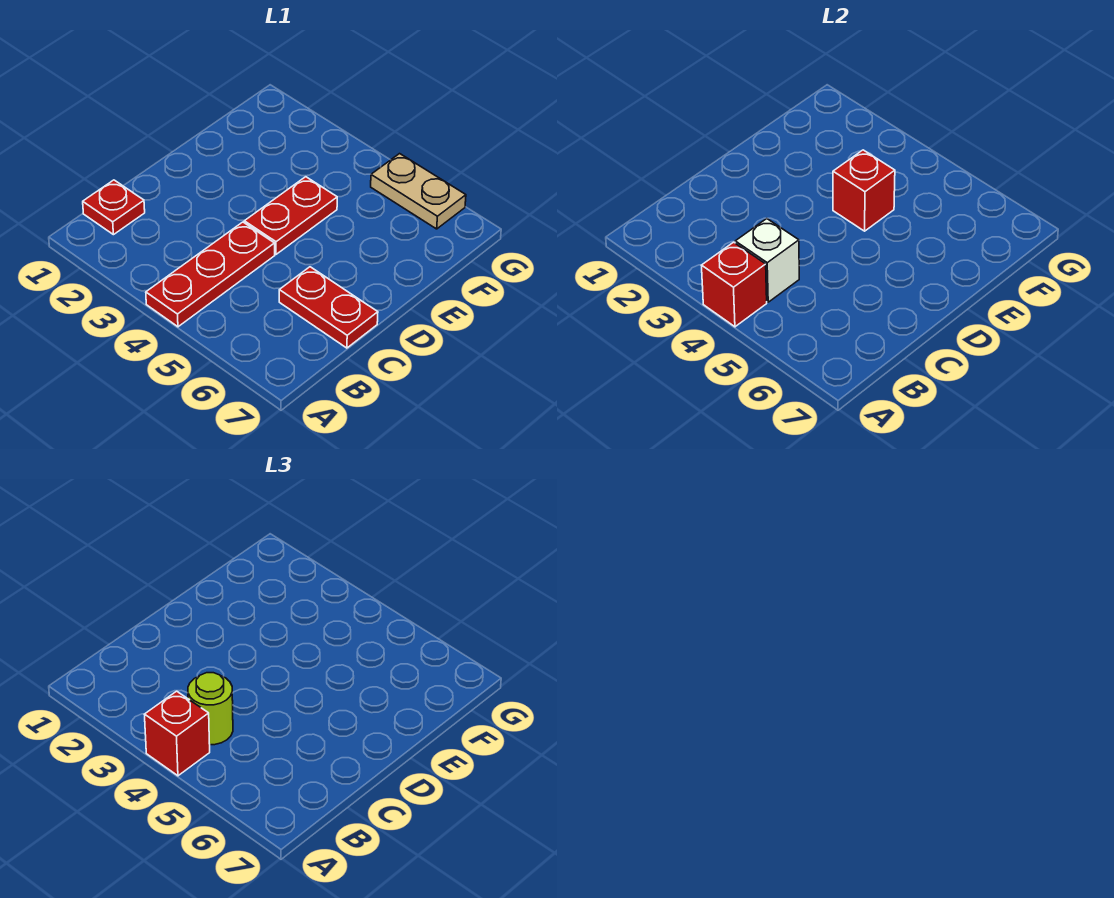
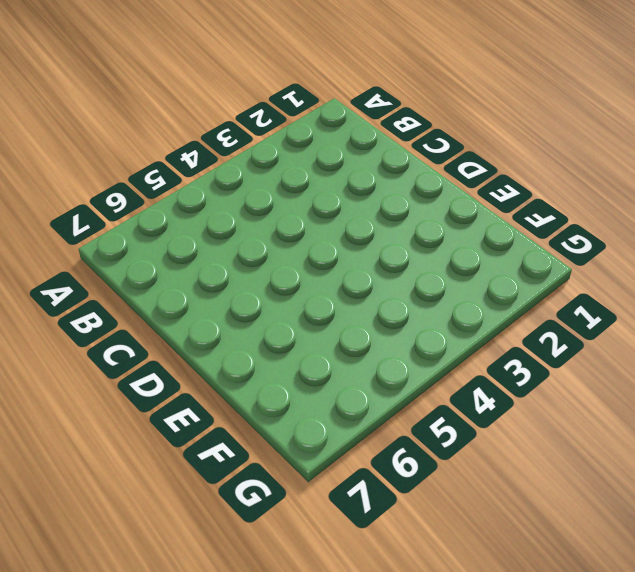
none -> red 1x3 plate [146,222,275,327]
none -> red 1x1 plate [83,180,145,235]

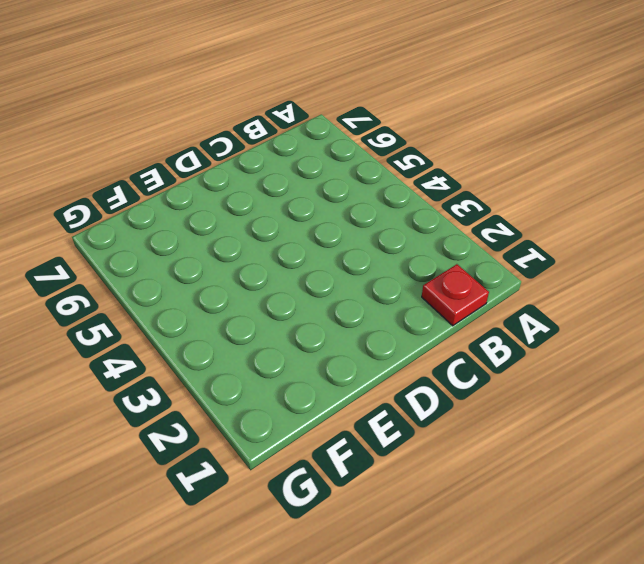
none -> red 1x3 plate [146,222,275,327]
none -> red 1x2 plate [279,267,378,348]

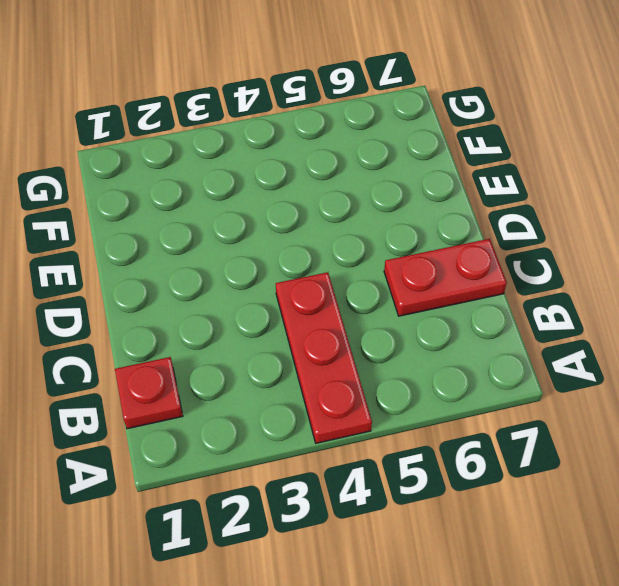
none -> red 1x2 plate [244,177,337,254]
none -> tan 1x2 plate [371,154,466,229]

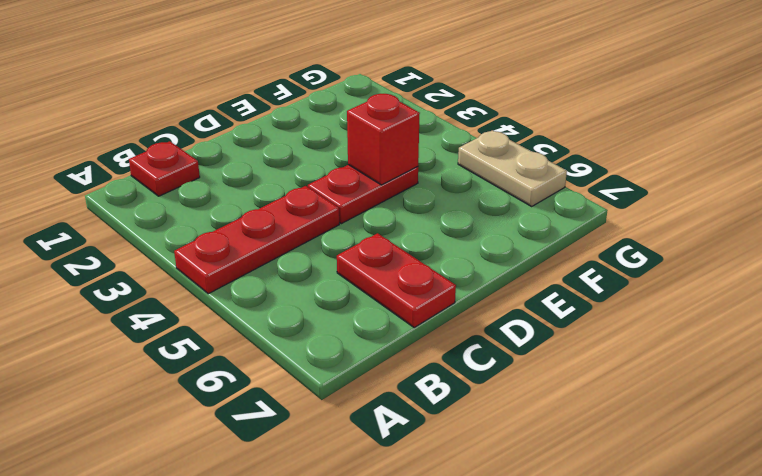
none -> red 1x1 brick [701,242,767,327]
none -> white 1x1 brick [735,219,799,302]

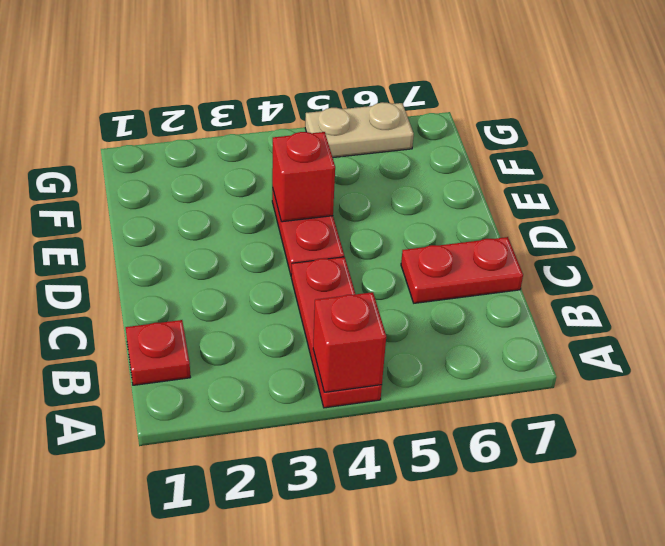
none -> white 1x1 brick [735,219,799,302]
none -> red 1x1 brick [144,691,210,776]

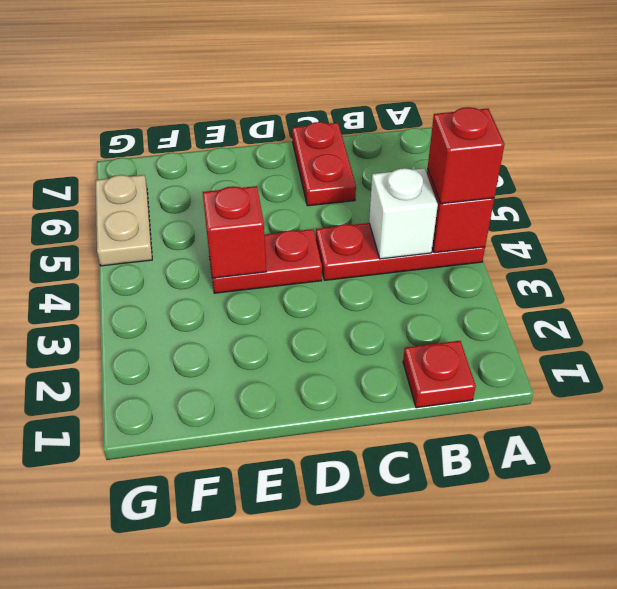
none -> lime 1x1 round brick [188,673,233,745]

